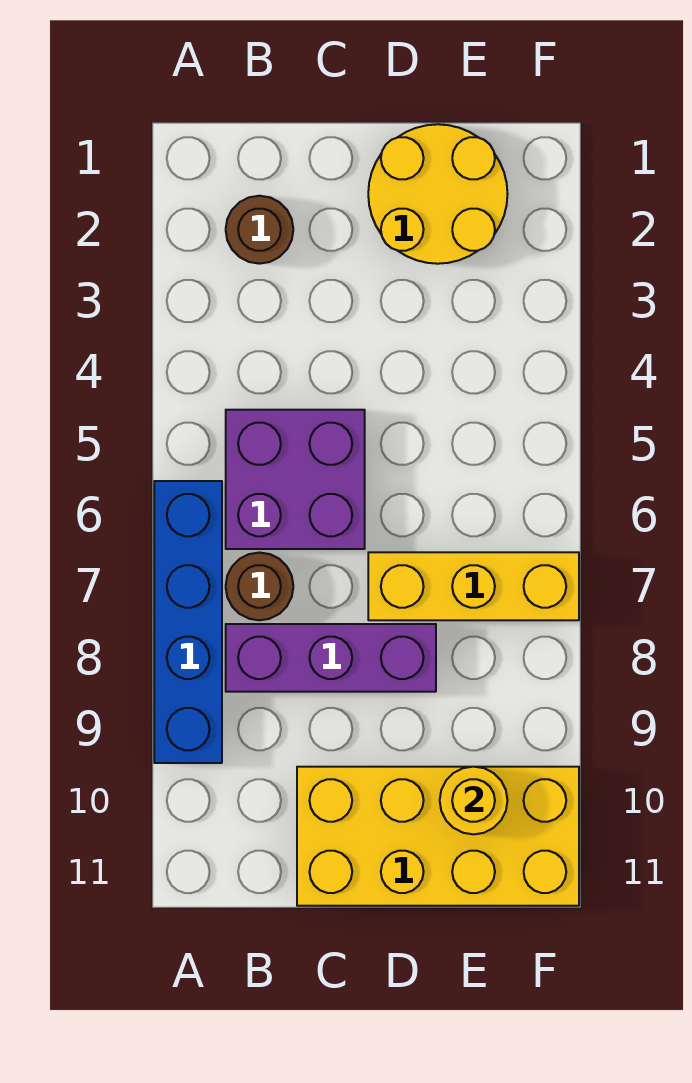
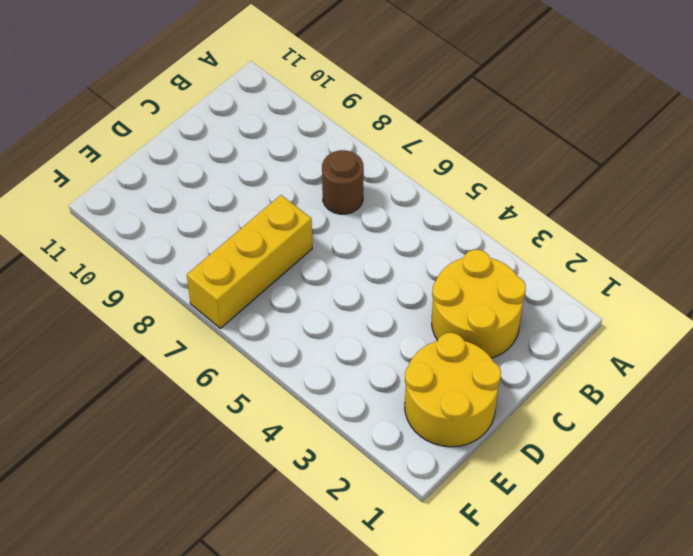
yellow 2x2 round brick [432,250,526,358] -> brown 1x1 round brick [226,196,293,264]
none -> blue 1x4 brick [154,481,222,763]
none -> purple 2x2 brick [226,410,365,549]

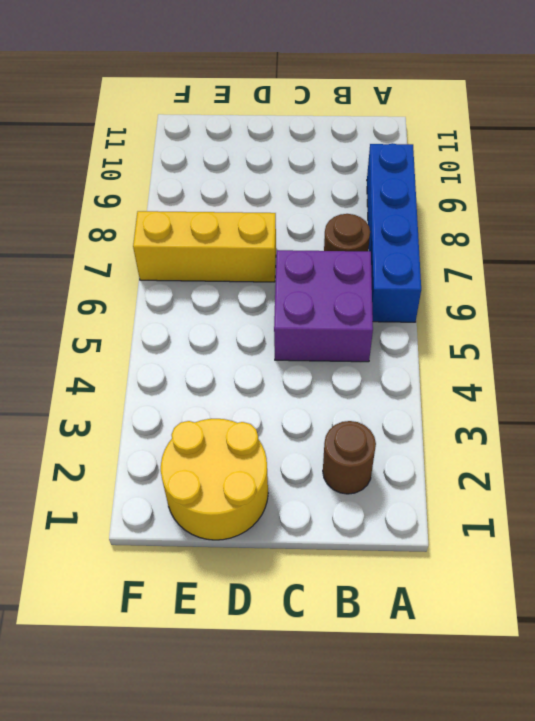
none -> purple 1x3 brick [226,624,436,692]
none -> yellow 2x4 brick [297,767,579,906]

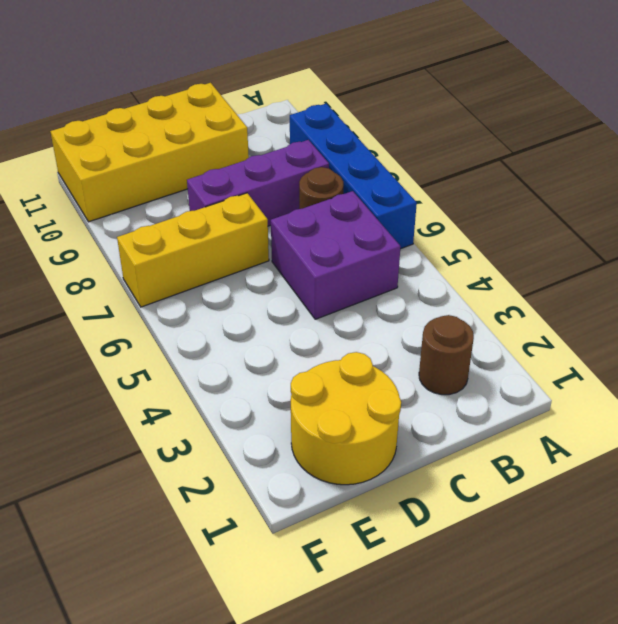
none -> yellow 1x1 round brick [440,767,507,834]

